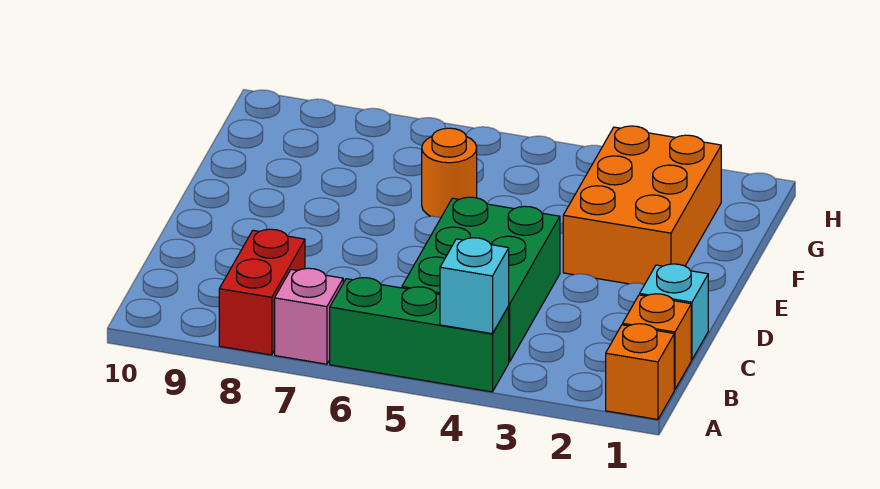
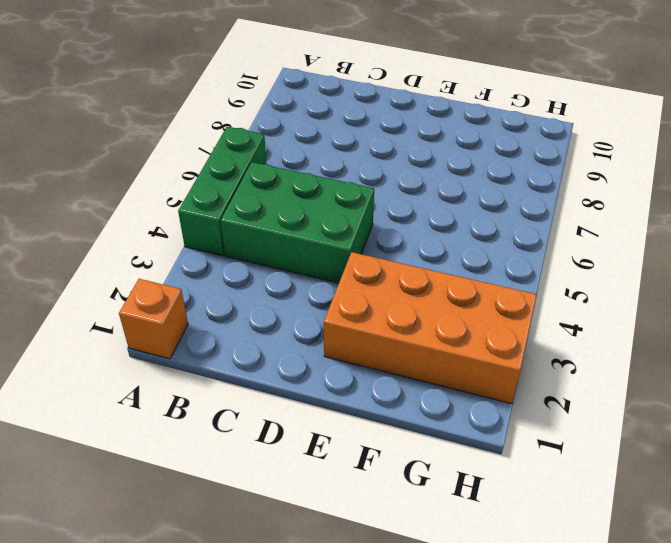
orange 2x4 brick [324,252,537,404] -> orange 2x3 brick [563,126,721,285]
none -> pink 1x1 brick [275,268,343,364]
none -> red 1x2 brick [219,229,305,355]

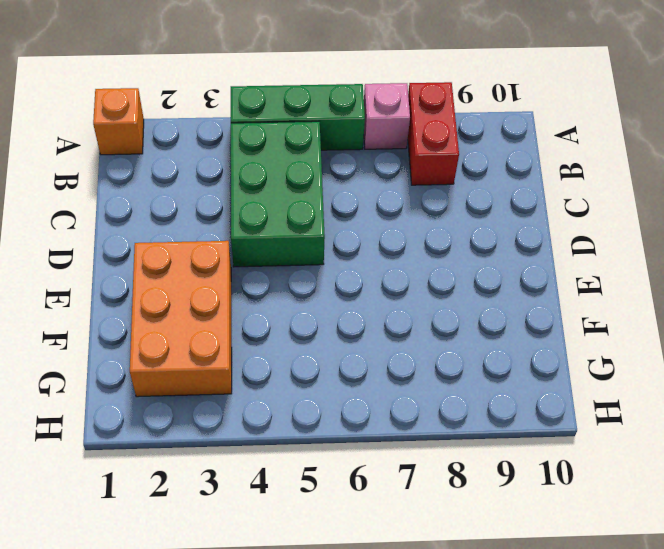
none -> orange 1x1 brick [623,294,691,390]
none -> cyan 1x1 brick [640,264,708,360]

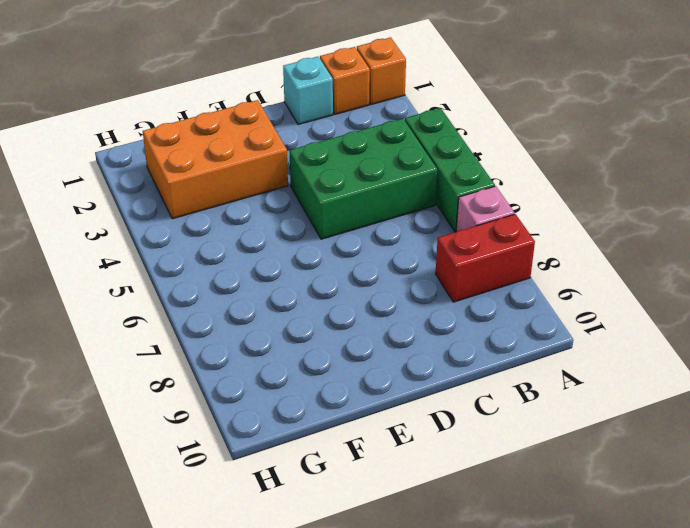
none -> orange 1x1 round brick [422,128,477,218]
none -> cyan 1x1 brick [440,238,509,334]

